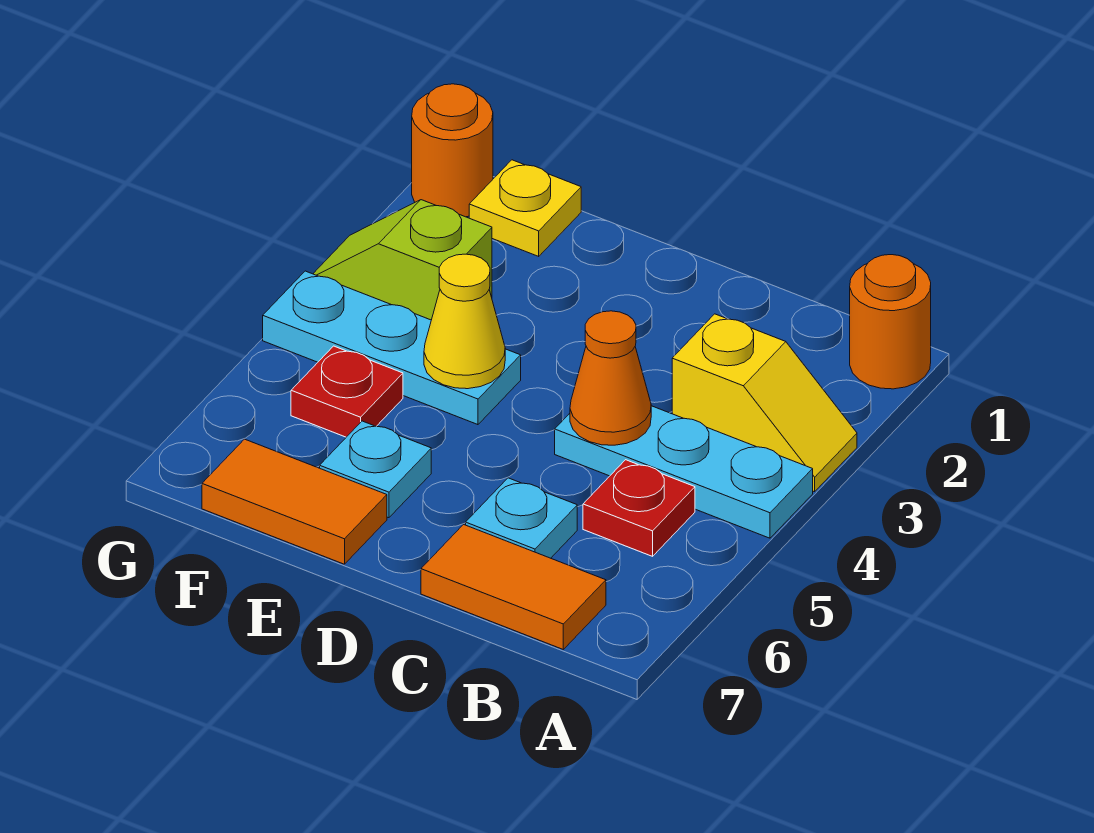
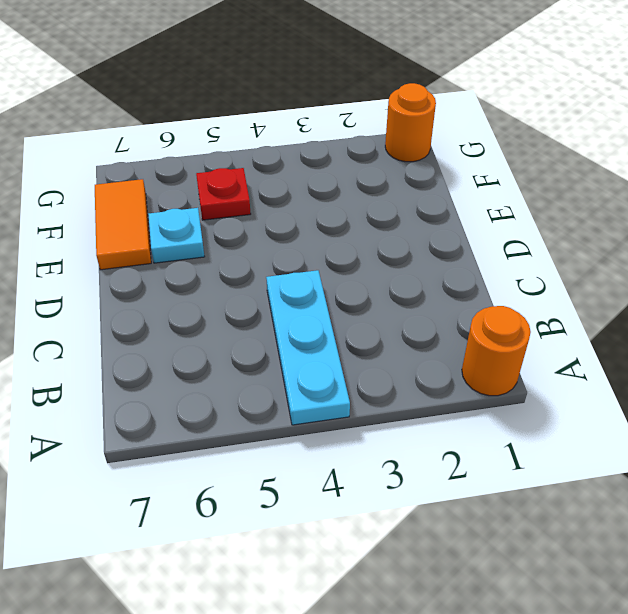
none -> yellow 1x2 slope [672,314,857,492]
none -> red 1x1 plate [583,460,695,556]
none -> orange 1x2 tile [421,525,606,649]

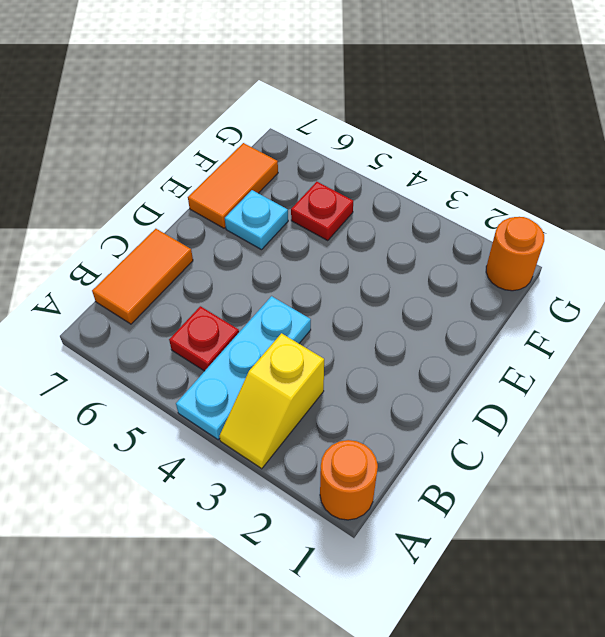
none -> cyan 1x1 plate [466,478,577,558]
none -> cyan 1x3 plate [263,271,521,425]
none -> yellow 1x1 plate [469,160,581,256]

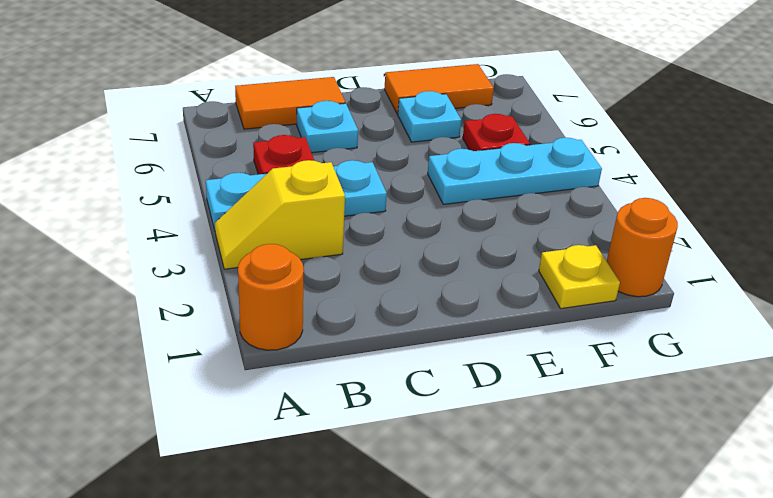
none -> lime 1x2 slope [313,200,492,320]
none -> orange 1x1 cone [570,311,651,445]
none -> yellow 1x1 cone [424,254,505,389]

